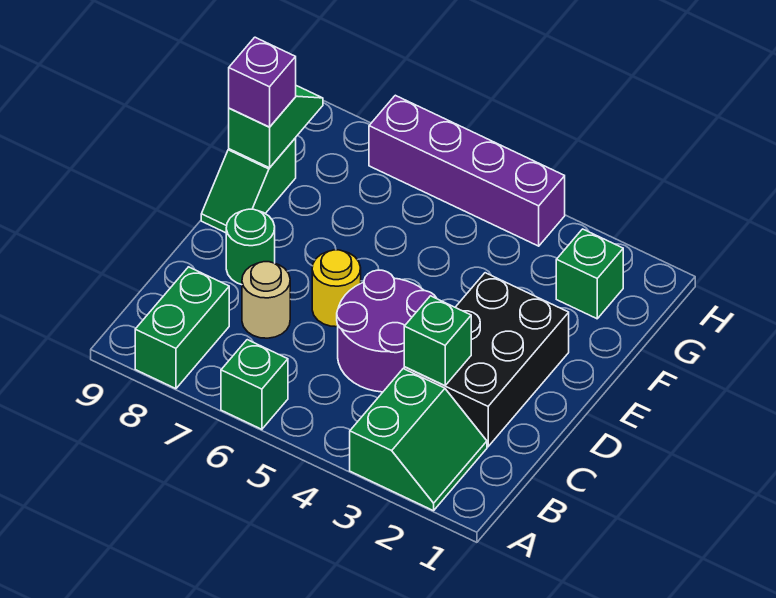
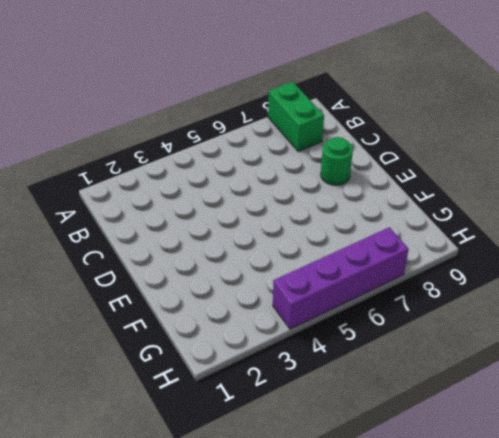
none -> green 2x2 slope [350,369,487,511]
none -> green 1x1 brick [221,340,288,429]
none -> black 2x3 brick [404,273,569,447]

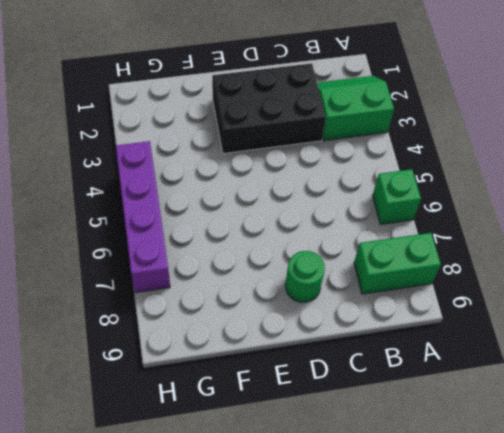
none -> purple 2x2 round brick [337,270,436,392]
none -> tan 1x1 round brick [242,262,290,338]
none -> yellow 1x1 round brick [312,250,361,327]

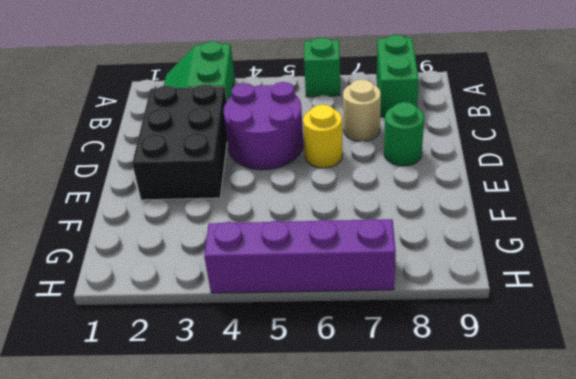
none -> green 1x2 slope [201,138,296,233]
none -> green 1x1 brick [556,229,623,319]
none -> green 1x1 brick [404,296,471,385]

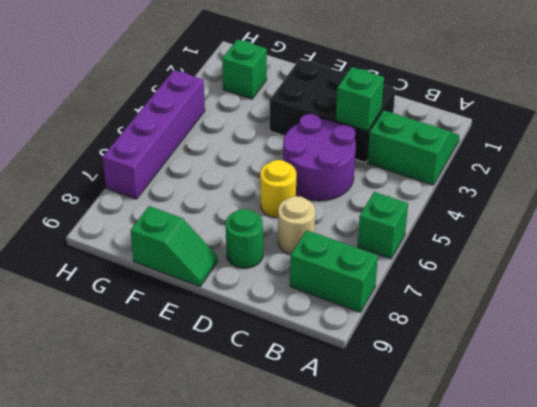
none -> green 1x2 slope [229,86,323,168]
none -> purple 1x1 brick [229,37,296,127]

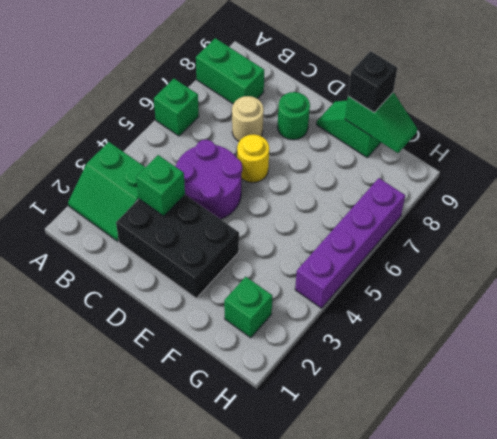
black 1x1 brick [348,51,397,112] -> purple 1x1 brick [229,37,296,127]

